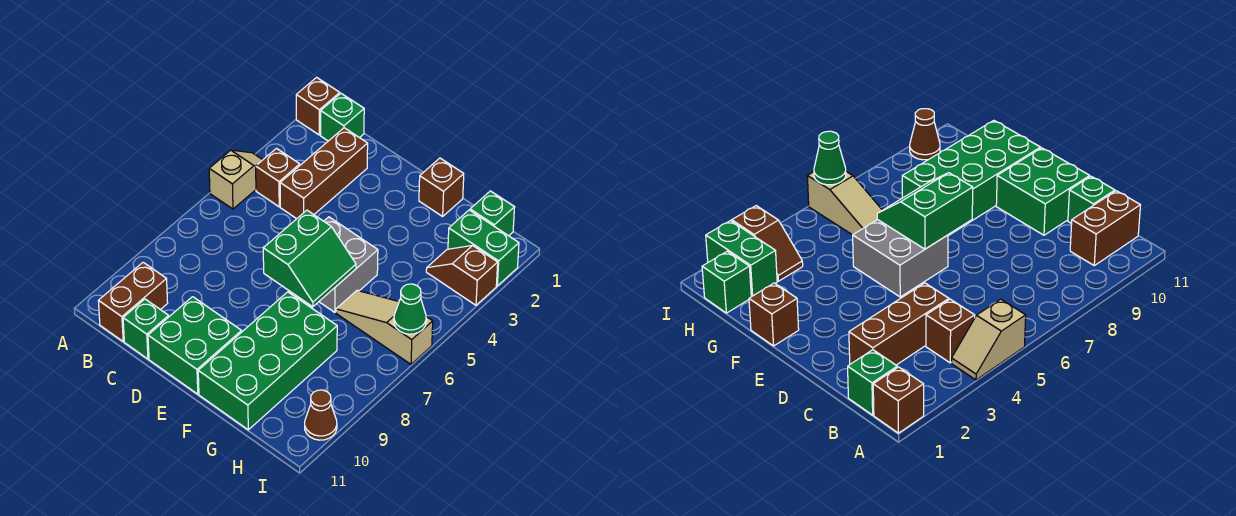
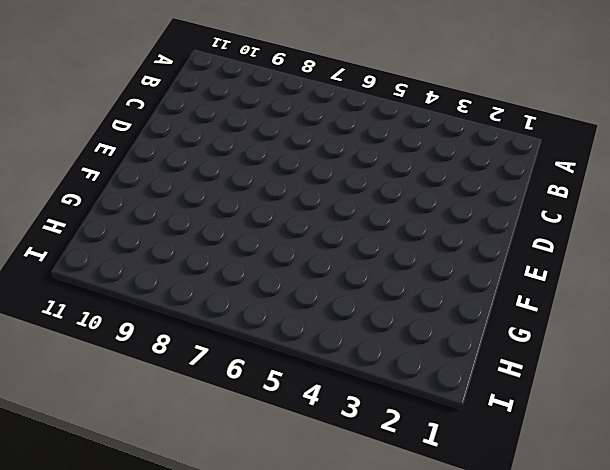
none -> brown 1x1 brick [296,77,340,135]
none -> tan 1x2 slope [209,150,262,209]
none -> green 1x1 brick [321,94,364,141]

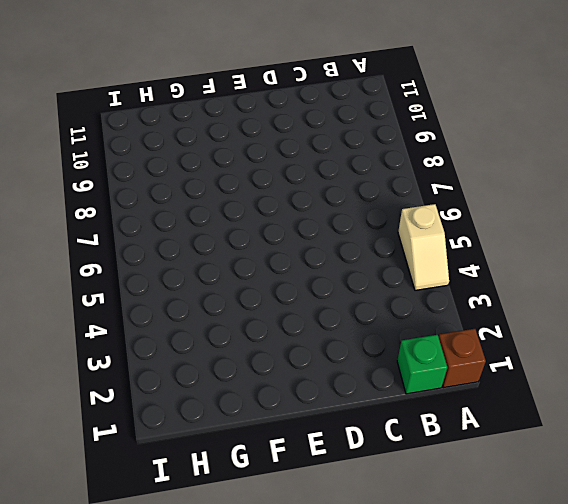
none -> brown 1x1 brick [256,149,300,207]
none -> brown 1x2 brick [98,262,168,341]
none -> brown 1x3 brick [280,128,368,219]

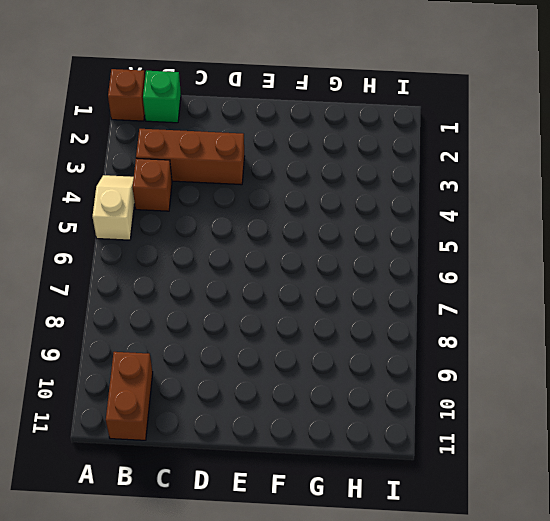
brown 1x3 brick [136,129,245,185] -> brown 1x3 brick turned to [280,128,368,219]
none -> green 1x1 brick [123,299,169,359]
none -> green 2x2 brick [148,297,242,394]
none -> grey 2x2 brick [319,217,378,312]

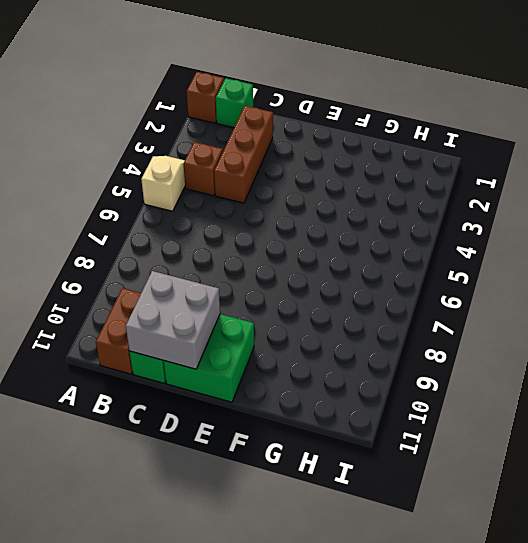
grey 2x2 brick [126,271,220,369] -> grey 2x2 brick moved to [319,217,378,312]
none -> brown 1x1 brick [419,158,464,216]
none -> green 2x4 brick [198,292,337,430]
none -> tan 1x3 slope [336,290,433,364]

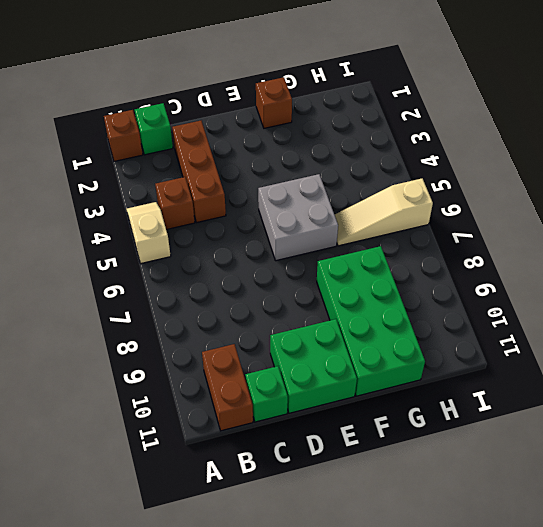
none -> green 1x1 brick [470,191,515,236]
none -> green 1x2 brick [448,210,519,286]
none -> brown 1x2 slope [426,246,498,305]

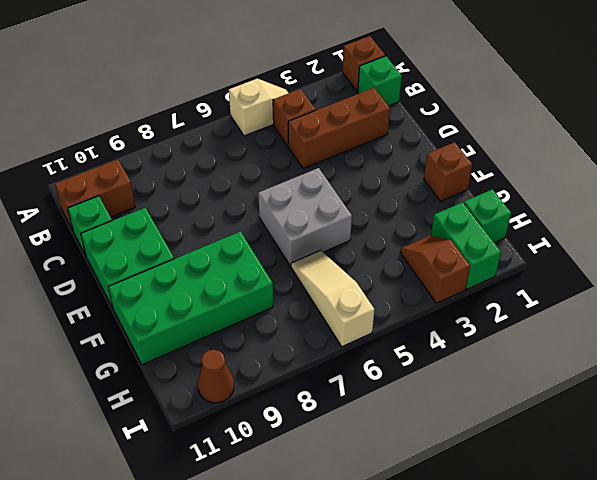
none -> green 2x2 slope [263,210,356,307]
none -> green 1x1 cone [394,284,426,334]

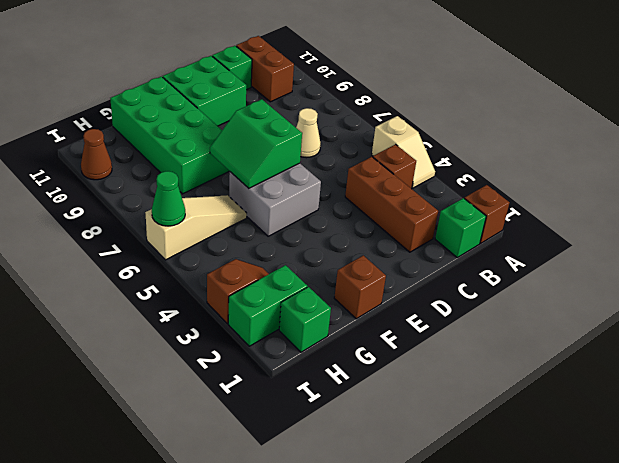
tan 1x1 cone [296,108,321,158] -> none

